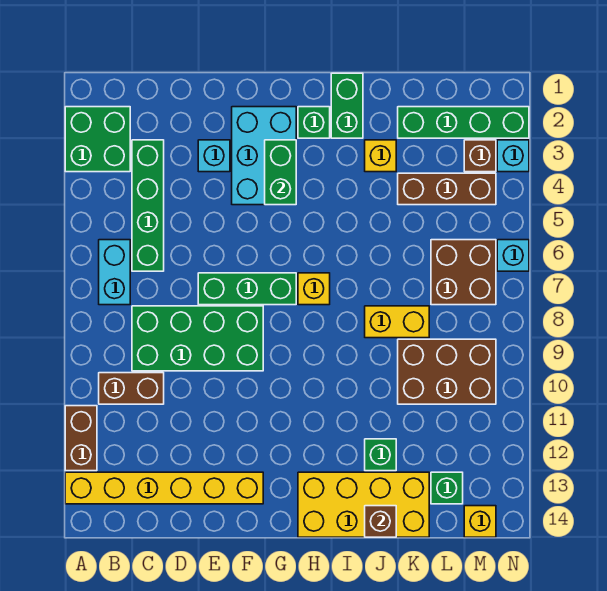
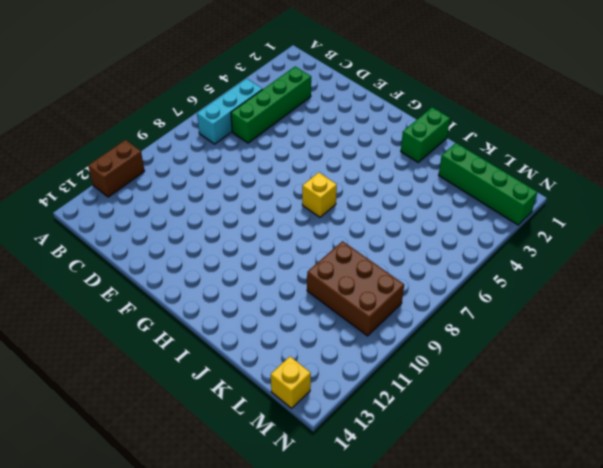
cyan 1x3 brick [197,79,263,144] -> cyan 1x2 brick [99,240,130,305]
none -> green 2x2 brick [65,107,130,172]
none -> yellow 1x6 brick [65,472,263,504]
none -> brown 1x2 brick [99,373,164,404]

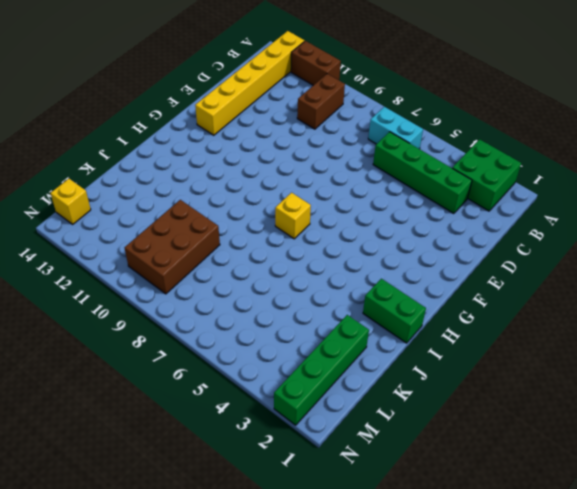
none -> green 2x4 brick [132,306,263,371]
none -> cyan 1x1 brick [198,140,230,172]
none -> green 1x3 brick [198,273,296,305]

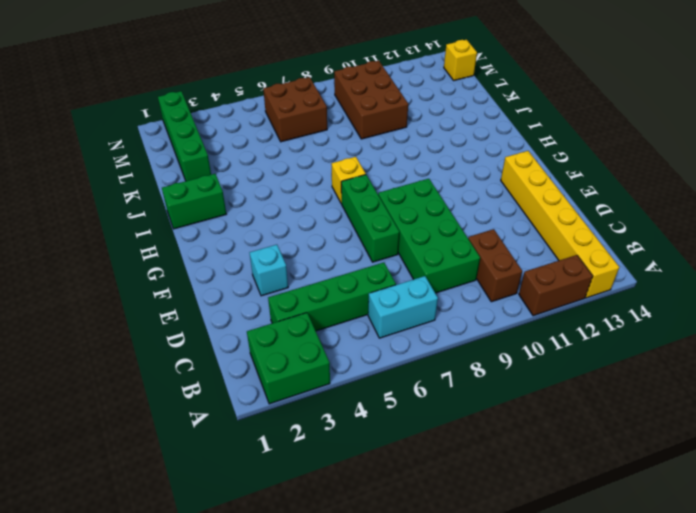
none -> cyan 2x3 brick [232,107,296,205]
none -> green 1x1 brick [298,107,330,138]
none -> yellow 2x4 brick [298,472,429,537]

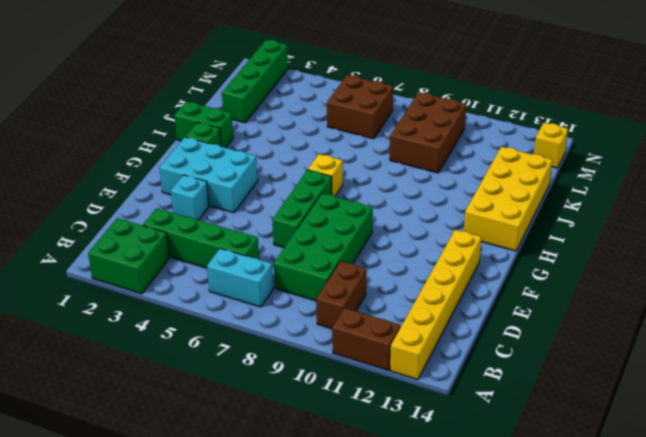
none -> yellow 1x1 brick [365,140,396,172]
none -> yellow 1x2 brick [365,306,429,338]
none -> green 1x1 brick [365,439,396,471]

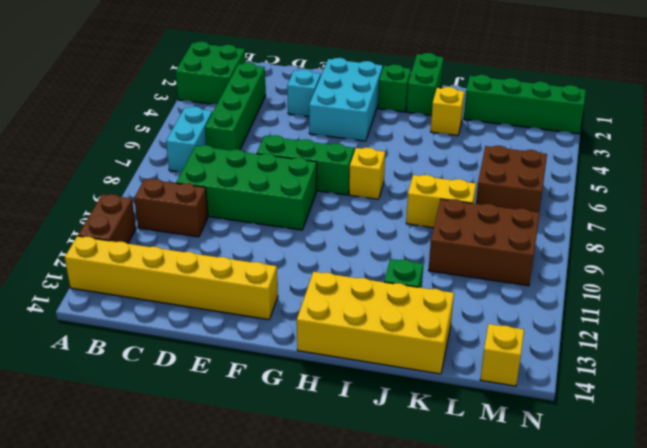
none -> brown 1x3 brick [398,173,496,205]
none -> green 1x1 brick [431,472,463,504]
none -> brown 1x1 brick [464,140,496,172]

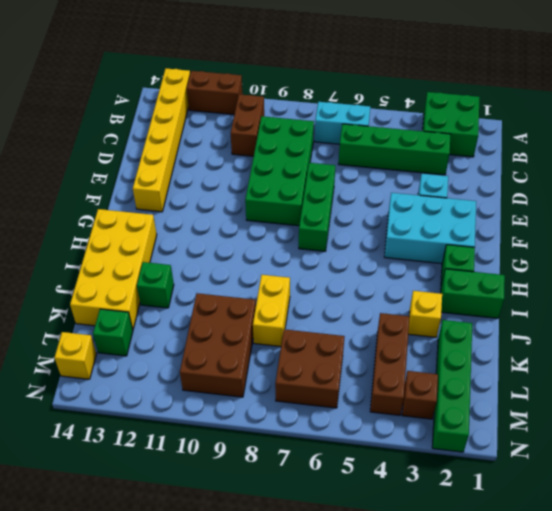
none -> yellow 1x1 brick [298,273,330,305]
none -> cyan 1x1 brick [497,140,529,172]
none -> cyan 1x1 brick [497,240,529,271]

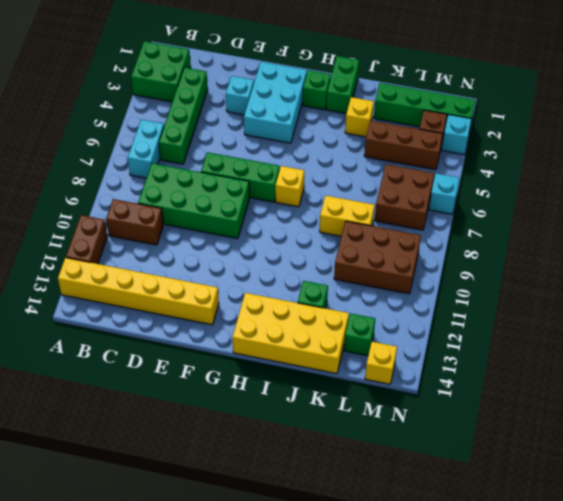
none -> green 1x2 brick [265,140,296,205]
none -> brown 1x1 brick [365,506,396,537]

